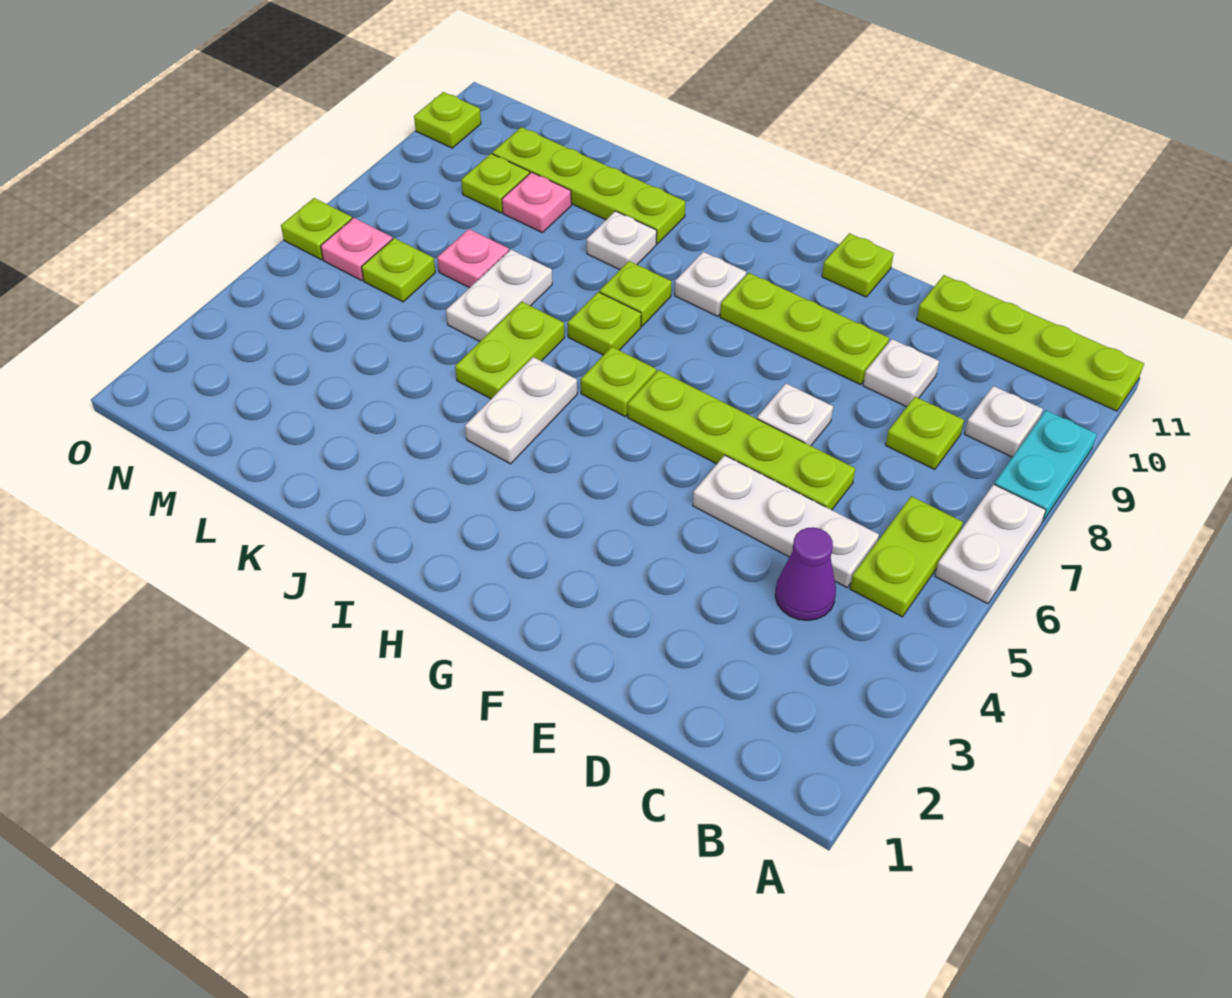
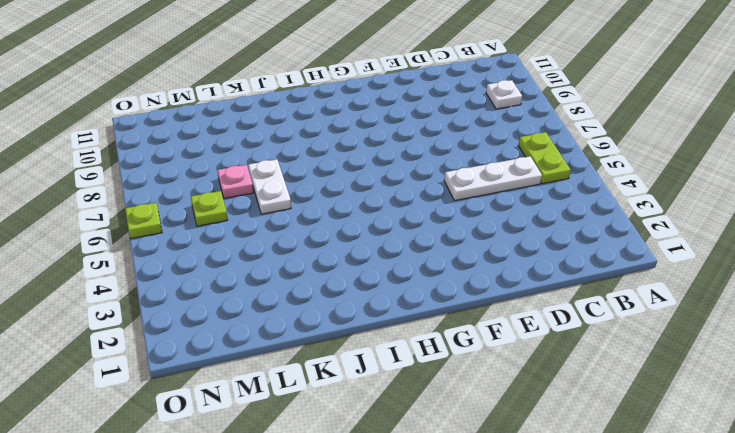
none -> white 1x2 plate [935,484,1046,604]
none -> cyan 1x2 plate [994,410,1097,522]
none -> lime 1x4 plate [917,275,1144,411]

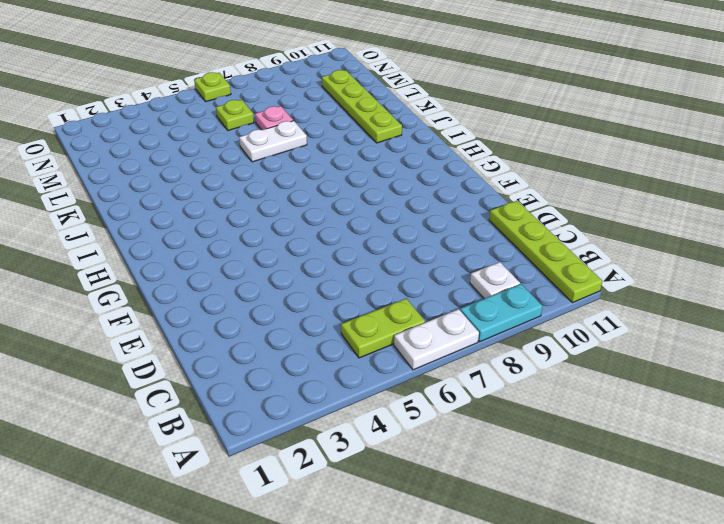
none -> purple 1x1 cone [775,527,836,620]
none -> white 1x3 plate [693,455,879,587]
none -> lime 1x1 plate [886,397,964,469]

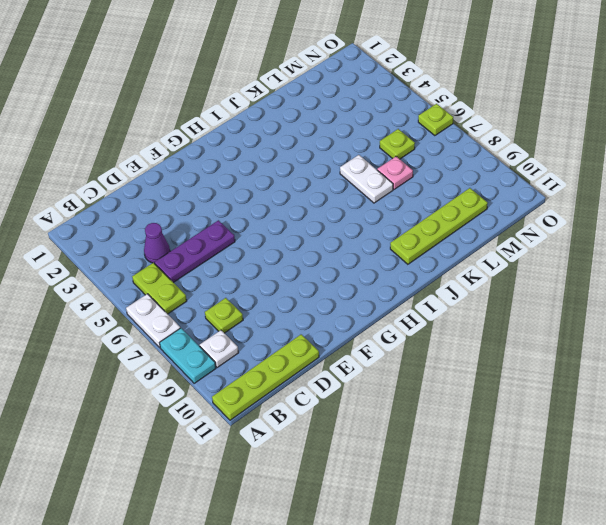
purple 1x3 plate [154,220,235,282] -> white 1x3 plate [693,455,879,587]
none -> lime 1x4 plate [628,370,855,510]
none -> white 1x1 plate [863,339,939,407]
none -> white 1x1 plate [757,383,833,446]

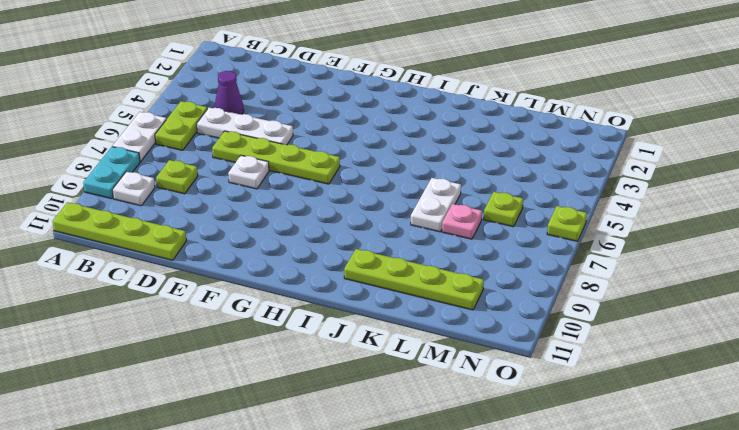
none -> white 1x1 plate [863,339,939,407]
none -> lime 1x3 plate [720,273,889,385]
none -> lime 1x1 plate [822,233,894,297]

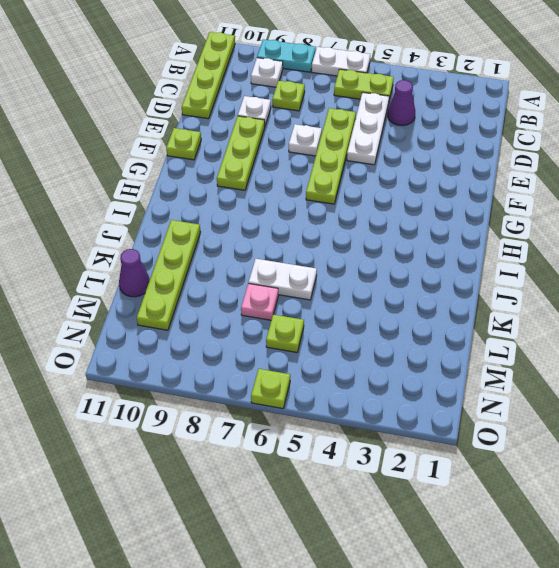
purple 1x1 cone [119,249,150,297] -> none
none -> lime 1x1 plate [581,347,656,417]
none -> white 1x1 plate [675,252,746,316]
none -> white 1x2 plate [465,357,577,464]

